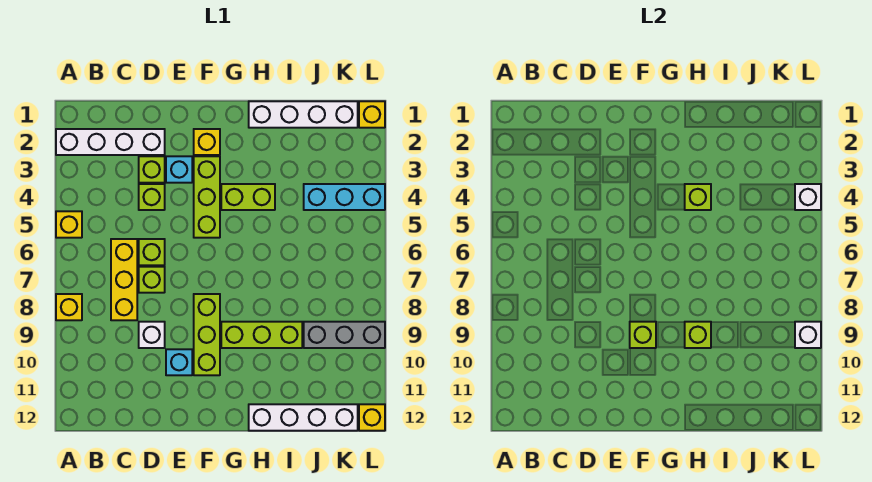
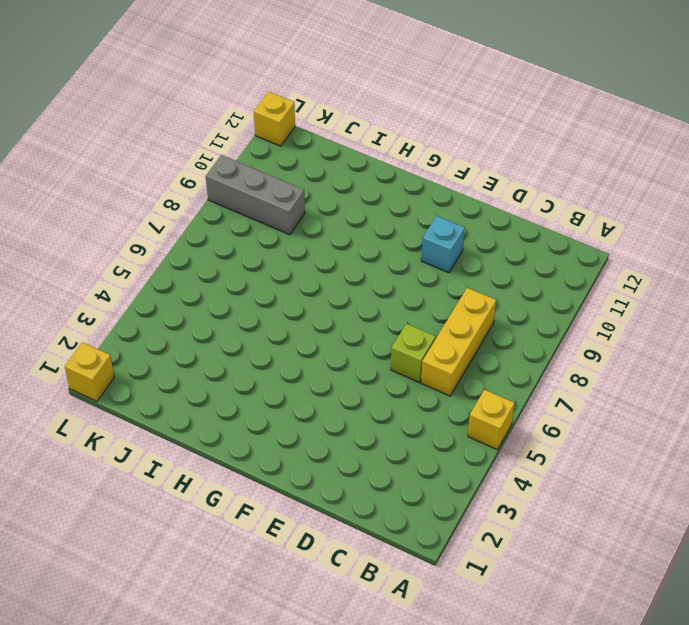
none -> white 1x4 brick [56,129,165,155]
none -> yellow 1x1 brick [56,294,82,320]
none -> lime 1x1 brick [139,156,165,183]

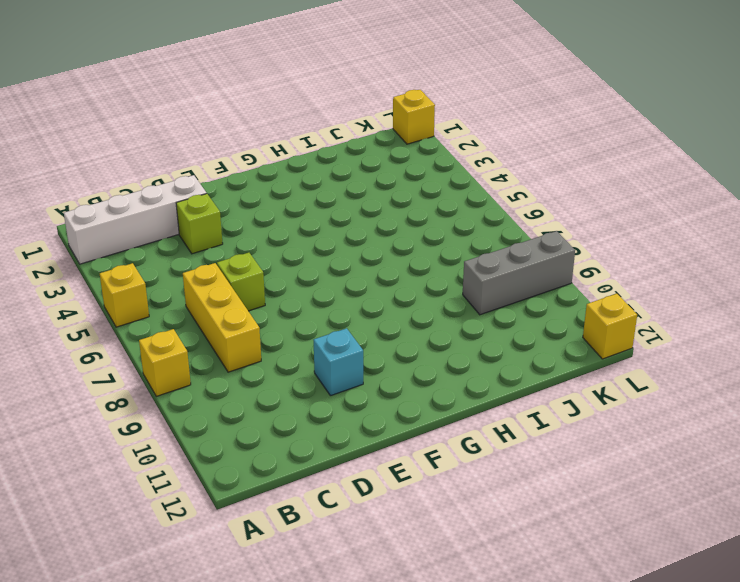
none -> lime 1x1 brick [139,184,165,210]
none -> lime 1x1 brick [139,267,165,293]
none -> white 1x1 brick [139,322,165,348]

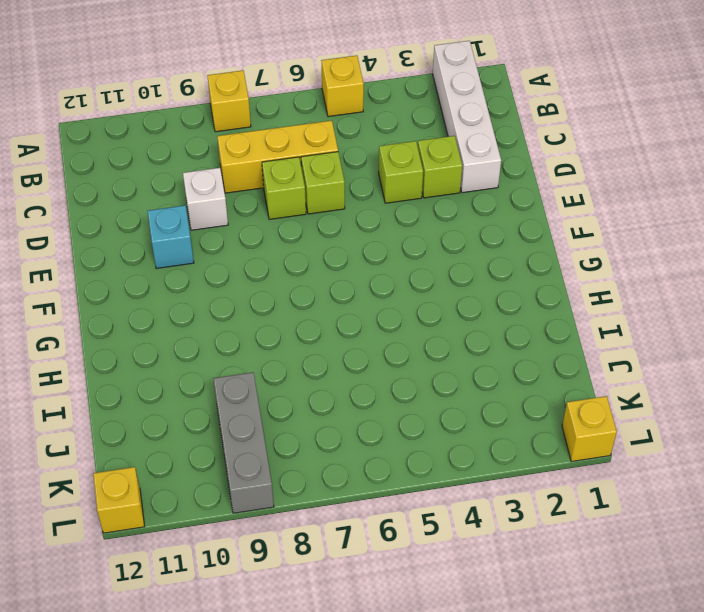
none -> cyan 1x1 brick [166,156,192,183]
none -> yellow 1x1 brick [194,129,220,155]
none -> lime 1x3 brick [194,156,220,238]

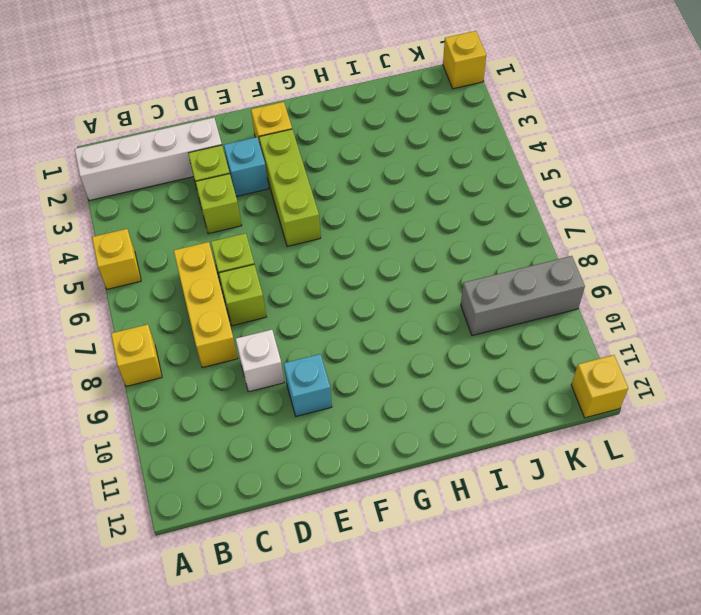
none -> lime 1x3 brick [194,294,220,375]
none -> lime 1x2 brick [221,184,275,210]
none -> lime 1x3 brick [221,322,302,348]

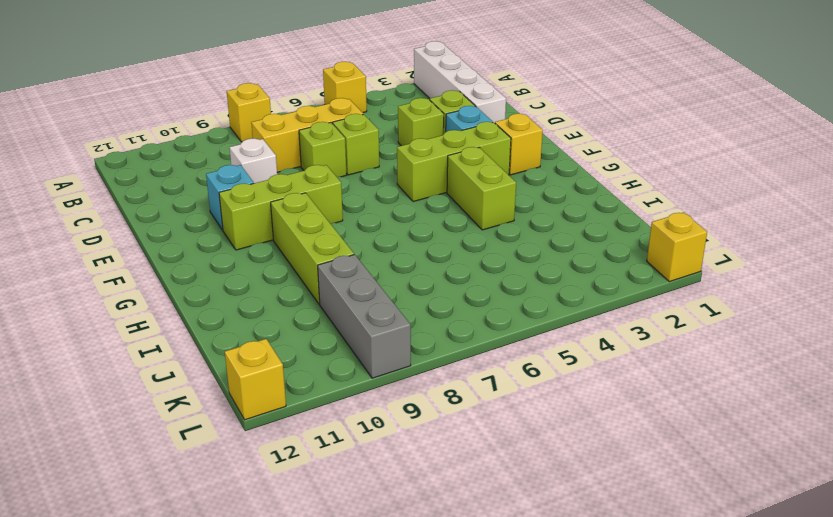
none -> white 1x4 brick [249,101,358,128]
none -> white 1x4 brick [249,404,358,431]
none -> cyan 1x3 brick [304,184,385,210]

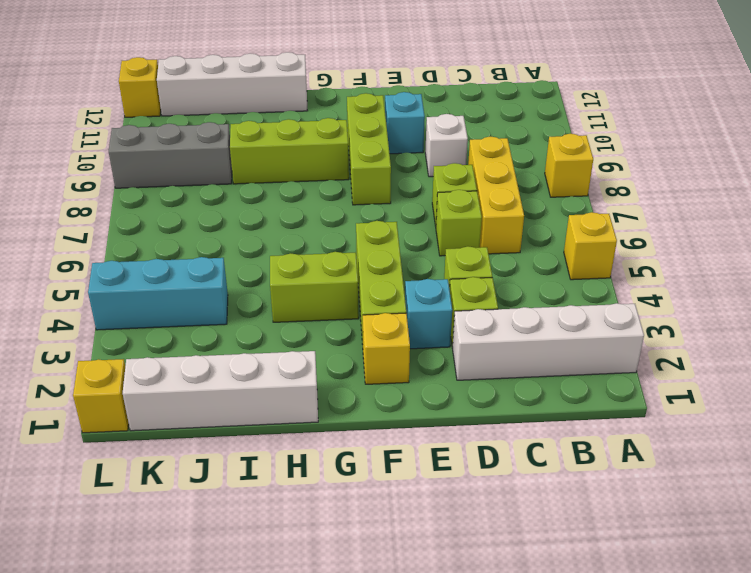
none -> lime 1x1 brick [630,322,656,348]
none -> lime 1x1 brick [685,184,711,210]
none -> lime 1x1 brick [685,322,711,348]

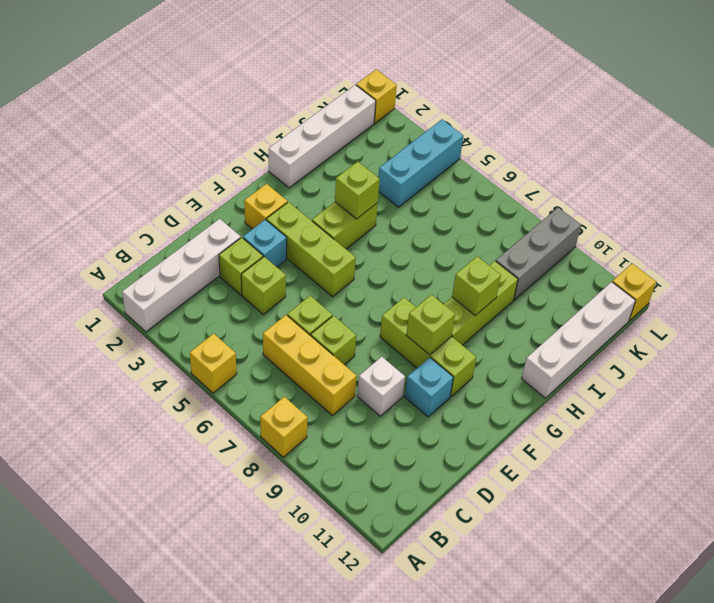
none -> white 1x1 brick [795,184,821,210]
none -> white 1x1 brick [795,322,821,348]

